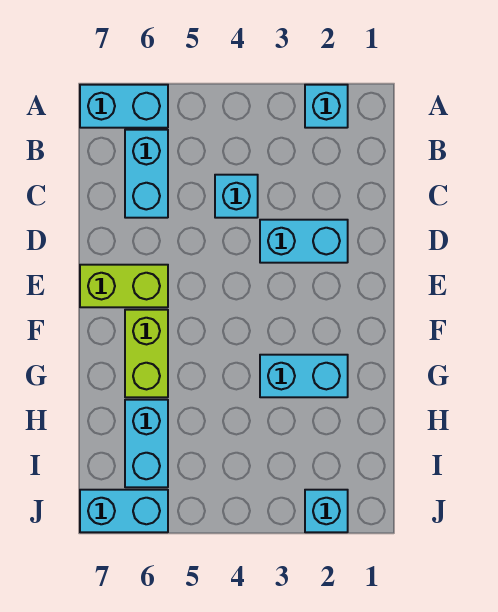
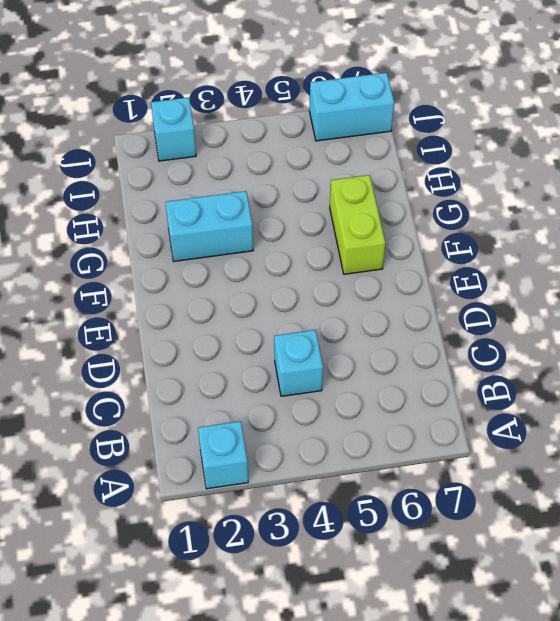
none -> cyan 1x2 brick [80,85,168,128]
none -> cyan 1x2 brick [125,130,168,218]

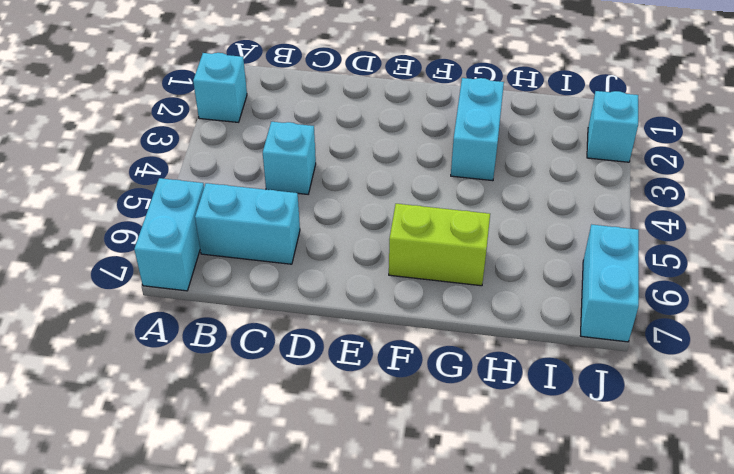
none -> cyan 1x2 brick [260,220,348,263]
none -> lime 1x2 brick [80,265,168,307]

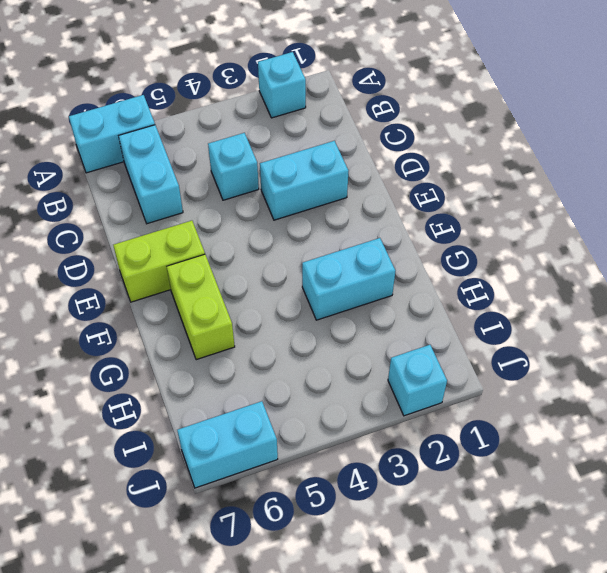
none -> cyan 1x2 brick [125,400,168,487]

